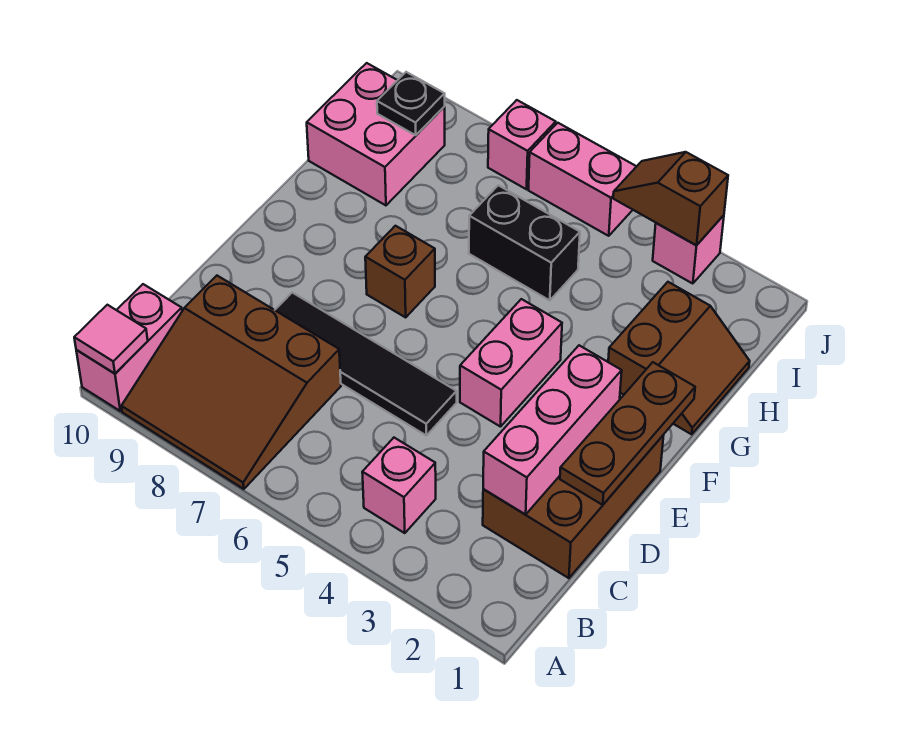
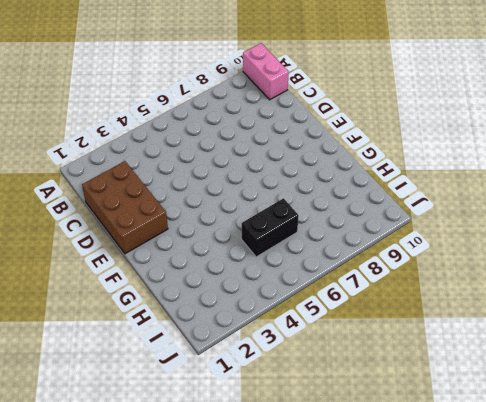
none -> brown 3x3 slope [121,276,341,489]
none -> pink 1x1 brick [362,438,436,533]
none -> black 1x4 tile [275,293,457,435]

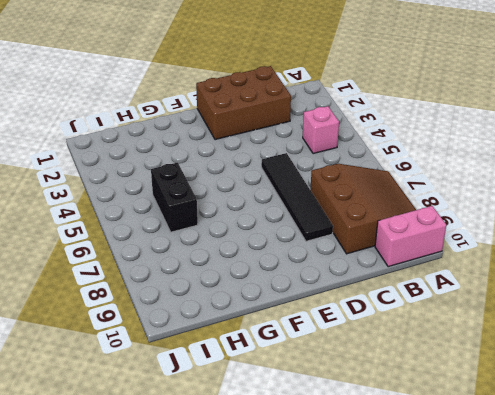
none -> pink 1x2 brick [460,299,562,427]
none -> brown 1x1 brick [365,226,435,317]
none -> brown 2x2 slope [608,282,750,434]

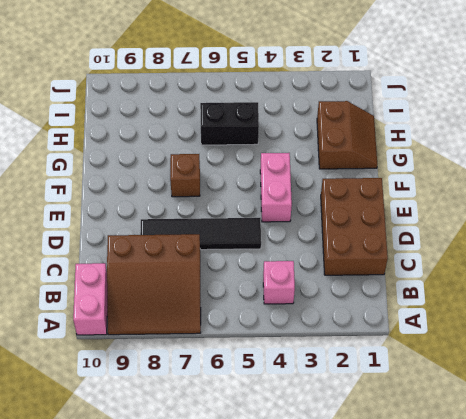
none -> pink 2x2 brick [307,63,445,205]
none -> pink 1x1 brick [653,215,724,284]
none -> pink 1x2 brick [529,123,637,236]

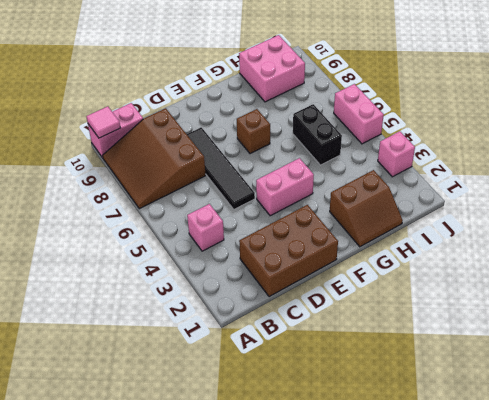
none -> pink 1x1 brick [488,100,556,189]
none -> pink 1x3 brick [483,345,622,515]
none -> brown 1x3 plate [560,362,695,505]

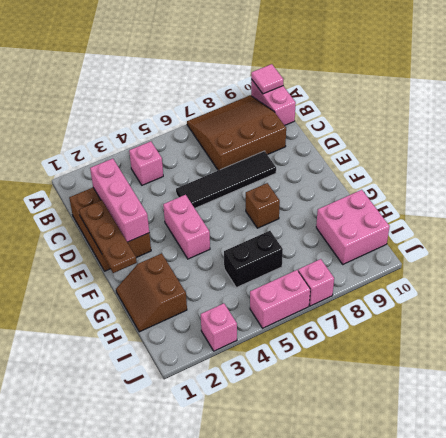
none -> black 1x1 plate [377,72,445,135]
none -> brown 1x2 slope [613,152,728,245]

